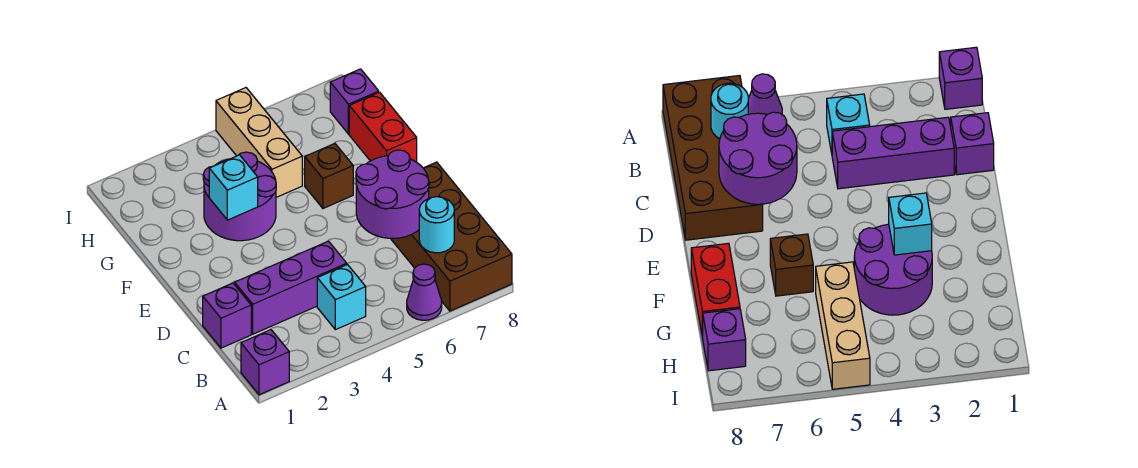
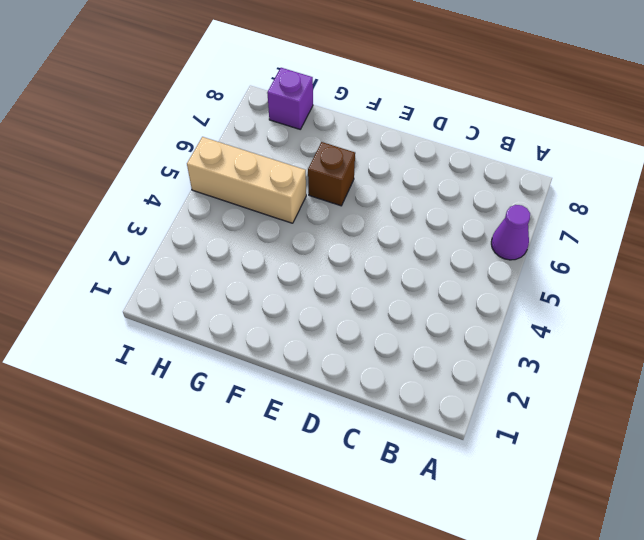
none -> purple 1x1 brick [241,330,289,395]
none -> brown 2x4 brick [390,162,512,311]
none -> cyan 1x1 brick [317,265,366,330]

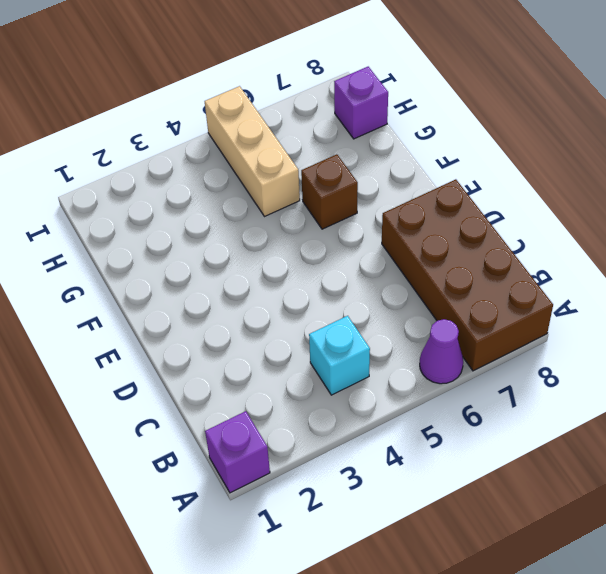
none -> purple 1x1 brick [203,283,251,348]
none -> purple 1x3 brick [235,241,347,334]
none -> purple 2x2 round brick [203,152,276,241]

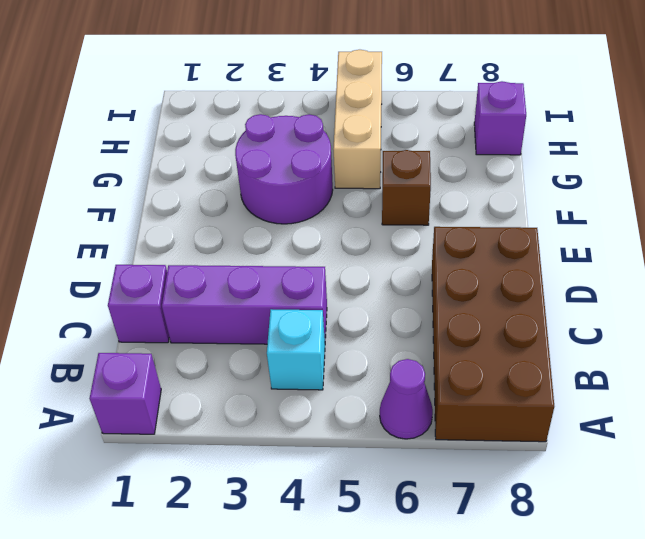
none -> red 1x2 brick [349,92,417,162]
none -> cyan 1x1 round brick [419,197,454,253]
none -> purple 2x2 round brick [356,150,429,238]

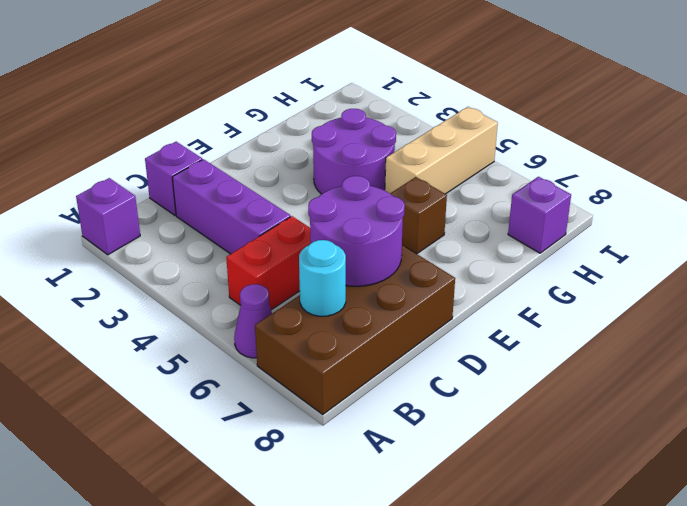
red 1x2 brick [226,216,311,310] -> red 1x2 brick moved to [349,92,417,162]
none -> cyan 1x1 brick [317,265,366,330]
none -> cyan 1x1 brick [209,155,258,220]

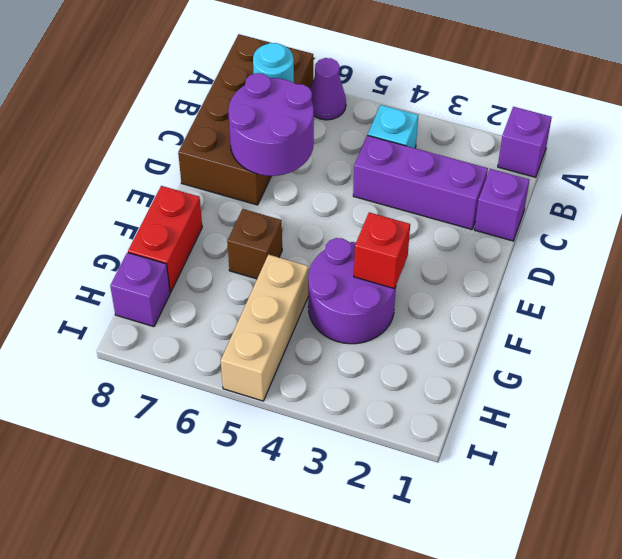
red 1x1 brick [354,212,410,289] -> cyan 1x1 brick [209,155,258,220]

